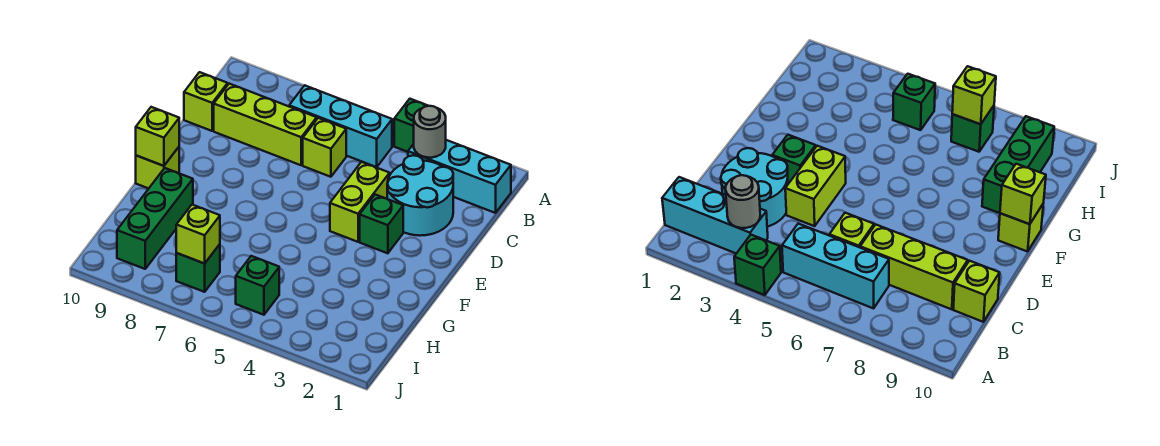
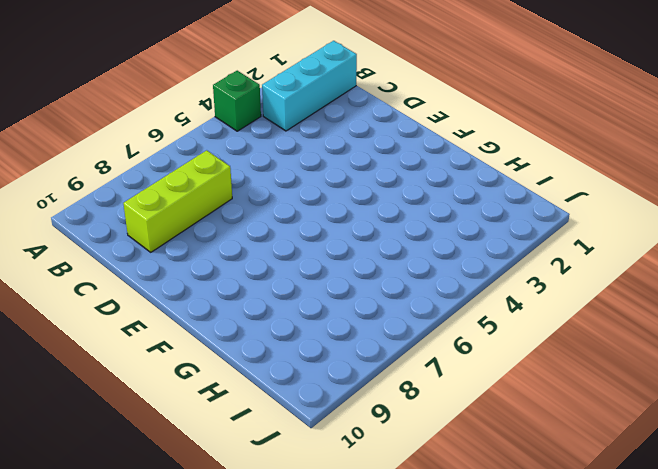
none -> cyan 1x3 brick [289,85,392,167]
none -> cyan 2x2 round brick [387,155,453,236]
none -> lime 1x1 brick [303,118,346,177]

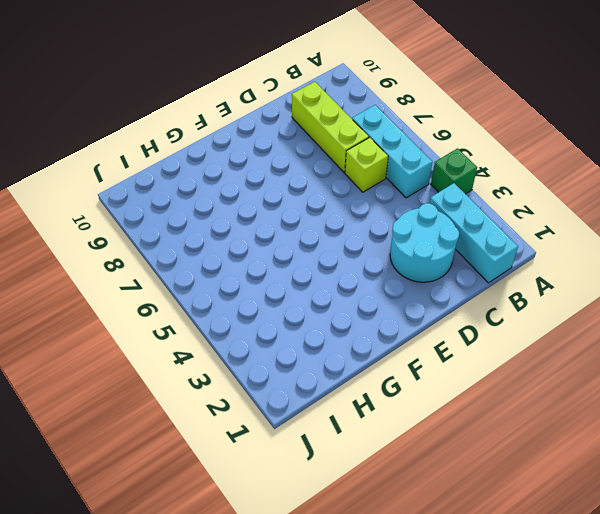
none -> lime 1x1 brick [184,72,228,131]
none -> lime 1x2 brick [330,162,390,242]
none -> green 1x1 brick [360,195,403,253]

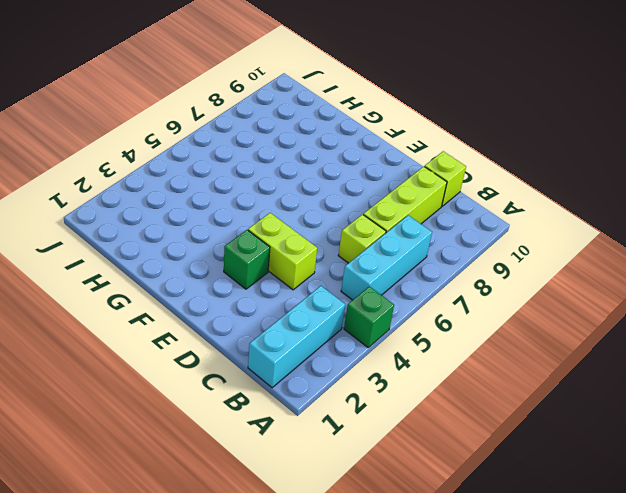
none -> cyan 2x2 round brick [387,155,453,236]
none -> lime 1x1 brick [136,147,179,189]
none -> green 1x3 brick [117,168,193,269]

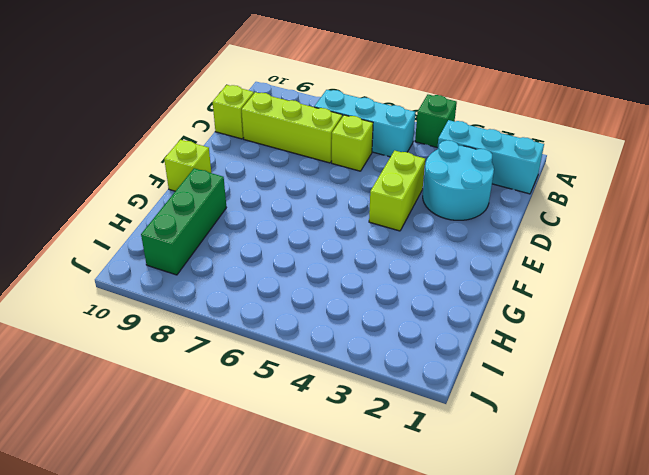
none -> green 1x1 brick [360,195,403,253]
none -> green 1x1 brick [236,256,279,315]
none -> green 1x1 brick [176,244,220,292]

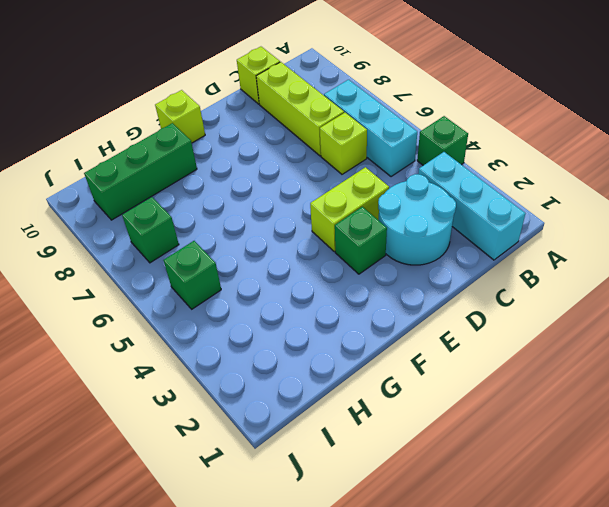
none -> grey 1x1 round brick [414,106,446,158]
none -> lime 1x1 brick [136,107,179,166]
none -> lime 1x1 brick [176,205,220,264]

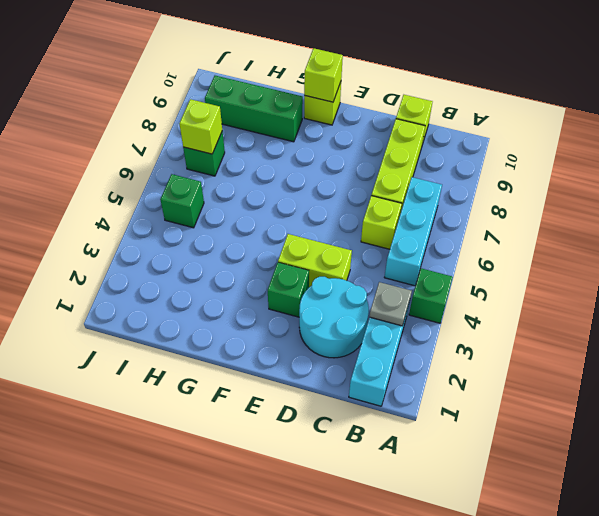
grey 1x1 plate [370,282,412,326] -> grey 1x1 round brick [414,106,446,158]

